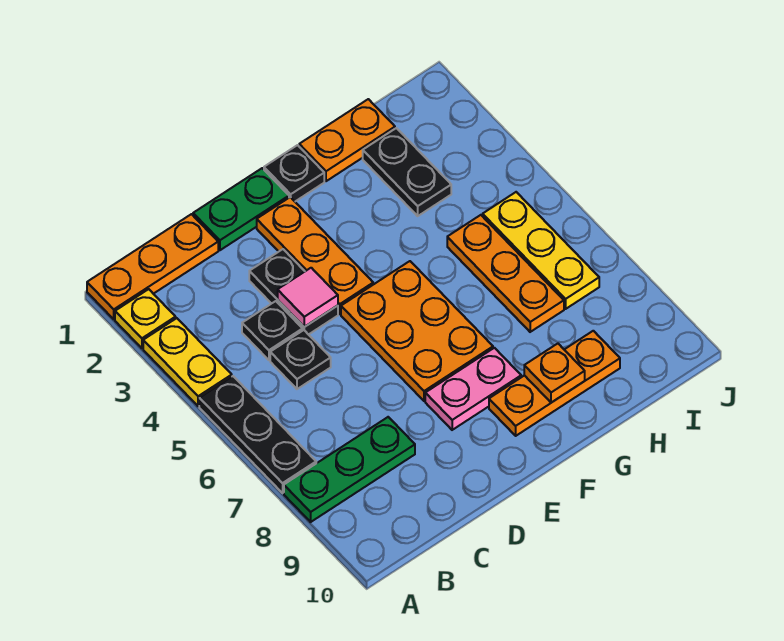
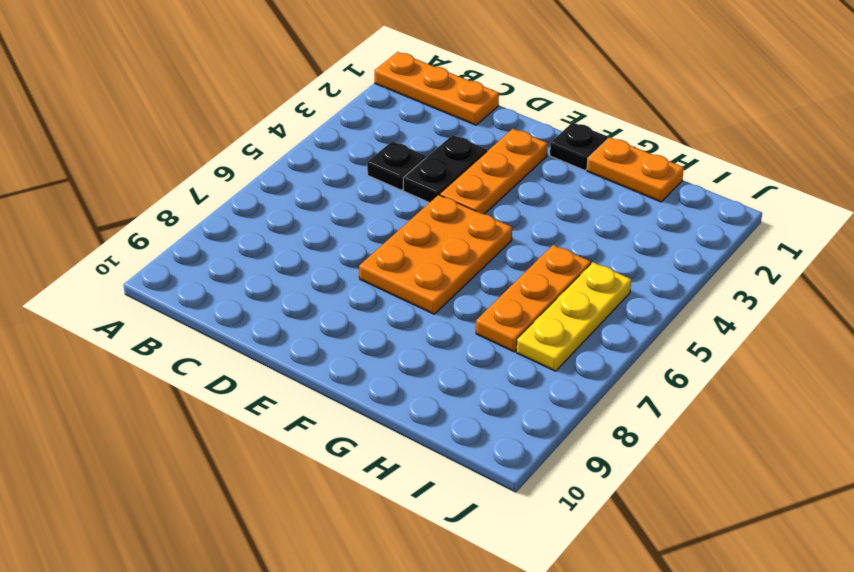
none -> yellow 1x1 plate [115,289,176,348]
none -> yellow 1x2 plate [143,318,232,406]
none -> black 1x3 plate [199,376,316,493]

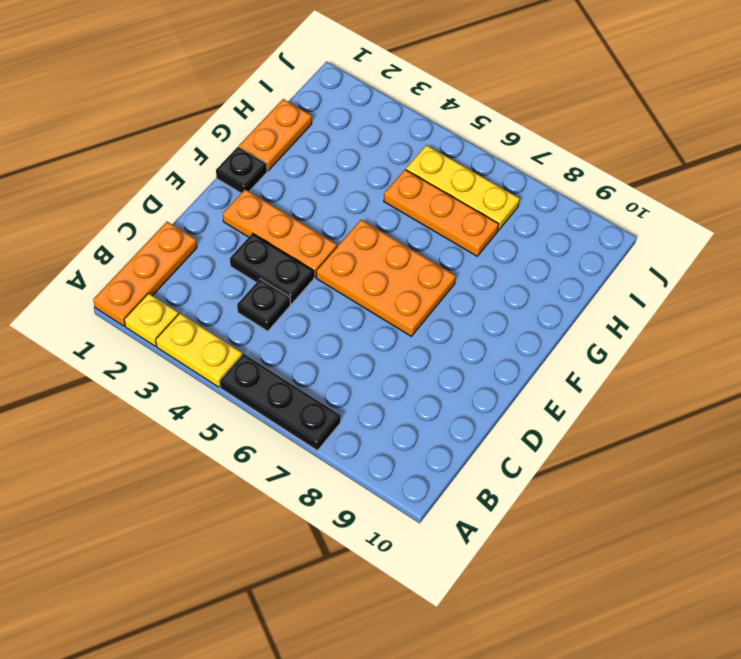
none -> green 1x3 plate [284,417,415,522]
none -> black 1x1 plate [270,330,331,389]
none -> green 1x2 plate [193,168,289,250]

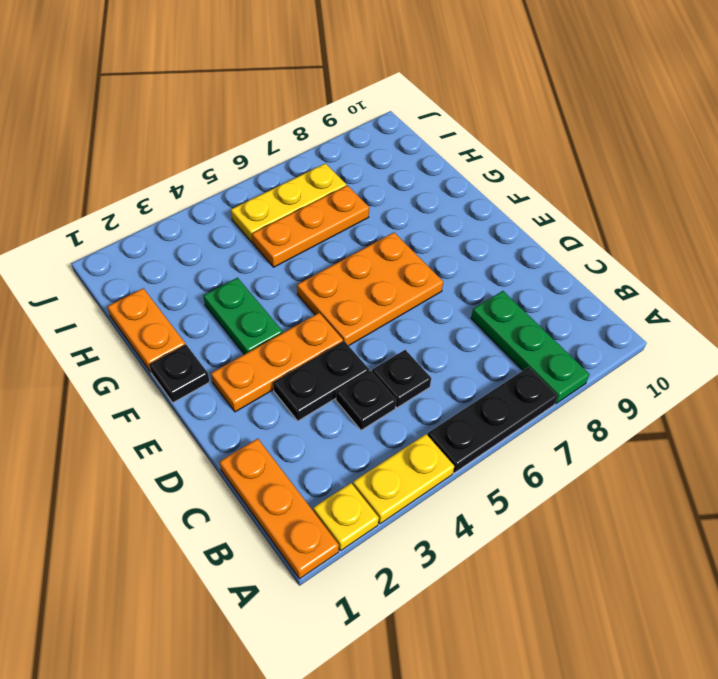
green 1x2 plate [203,278,283,354] -> green 1x2 plate moved to [193,168,289,250]
none -> pink 1x2 plate [425,348,521,430]
none -> orange 1x3 plate [489,331,620,436]
none -> black 1x2 plate [363,128,451,216]

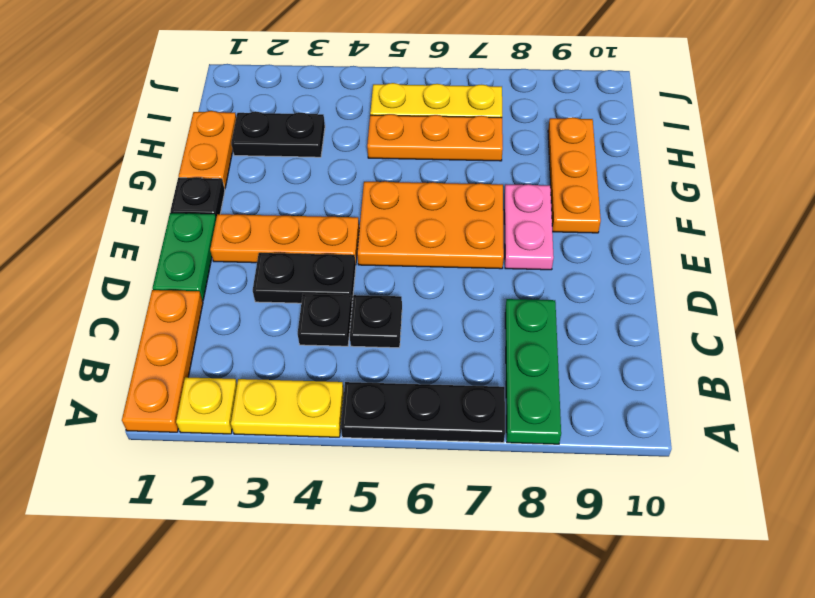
none -> pink 1x1 tile [278,268,338,327]
none -> orange 1x1 plate [524,344,585,403]

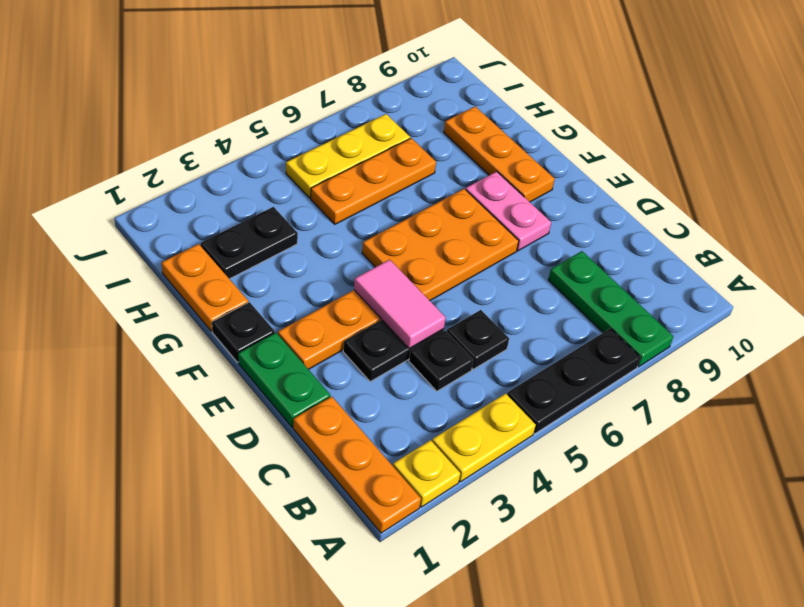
pink 1x2 tile [354,260,446,349] -> pink 1x1 tile [278,268,338,327]
none -> orange 1x1 plate [524,344,585,403]

